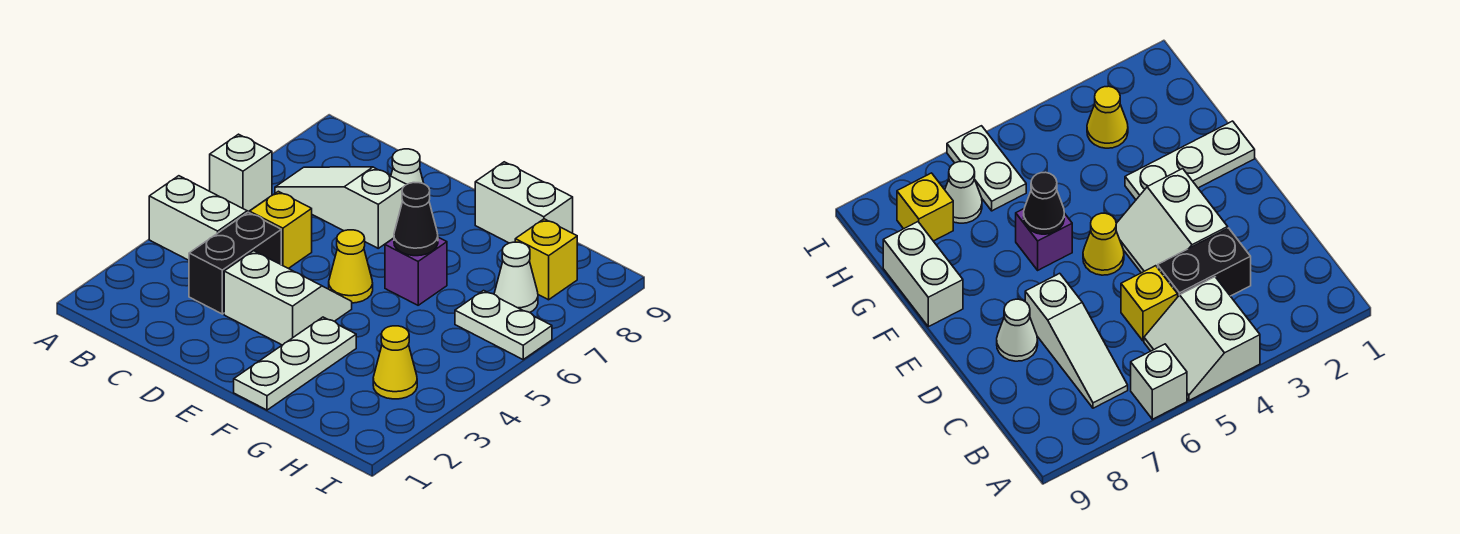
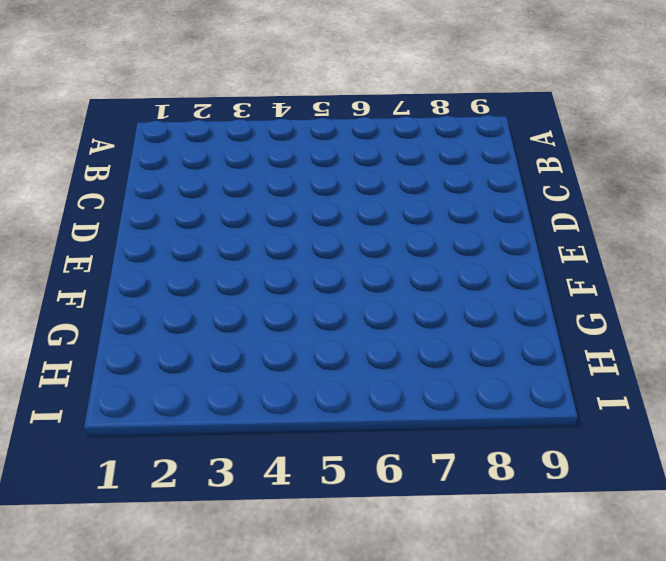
none -> white 2x2 slope [149,176,250,260]
none -> white 1x1 brick [210,134,272,212]
none -> white 1x3 slope [275,167,407,248]

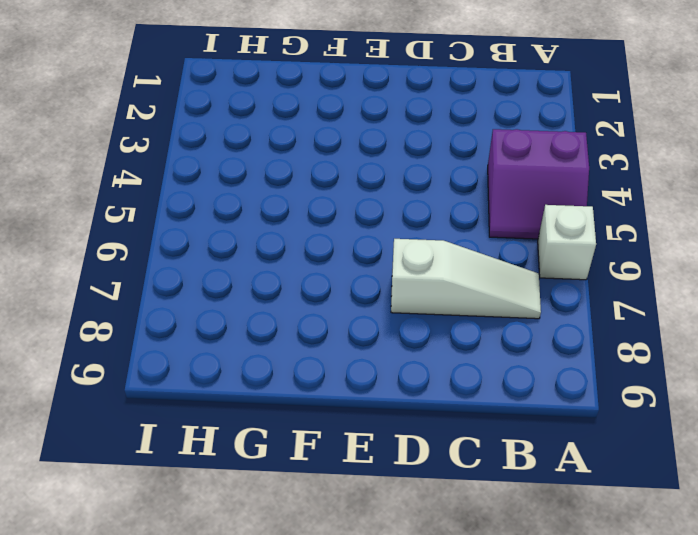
purple 2x2 slope [488,129,589,239] -> white 2x2 slope [149,176,250,260]
none -> black 1x2 brick [189,212,281,314]
none -> yellow 1x1 brick [250,191,312,269]
none -> white 2x2 slope [224,251,352,345]

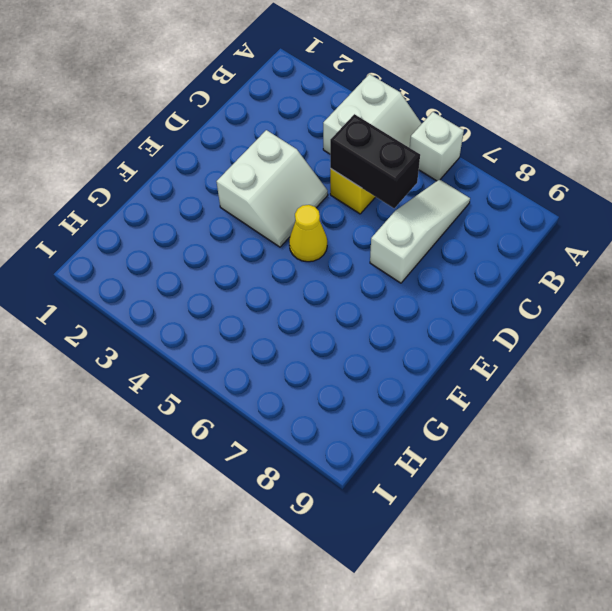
black 1x2 brick [330,114,420,208] -> black 1x2 brick moved to [189,212,281,314]
none -> white 1x1 cone [391,149,424,184]
none -> white 1x3 plate [234,317,356,410]
none -> purple 1x1 brick [385,237,447,305]

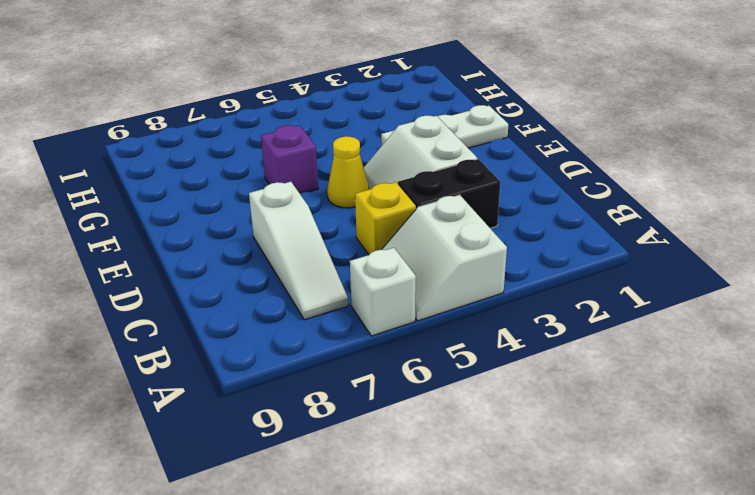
none -> white 1x1 cone [391,149,424,184]
none -> white 1x2 brick [475,162,573,243]
none -> yellow 1x1 cone [373,326,417,399]

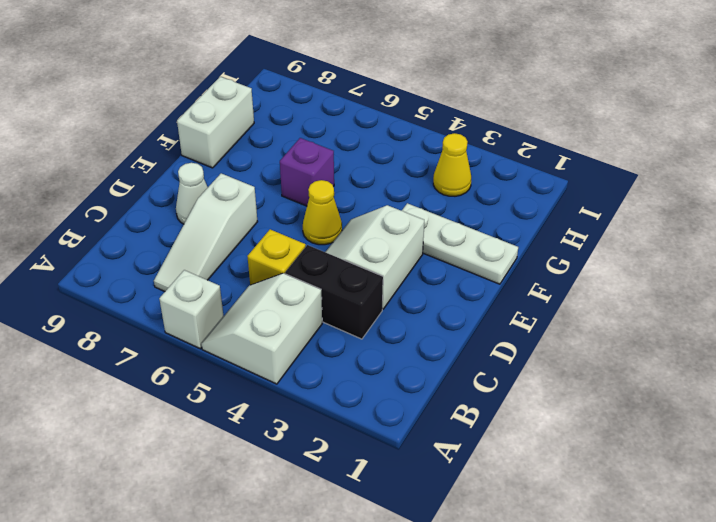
none -> white 1x2 plate [455,290,552,359]
none -> white 1x1 cone [494,242,538,313]
none -> yellow 1x1 brick [515,219,577,300]

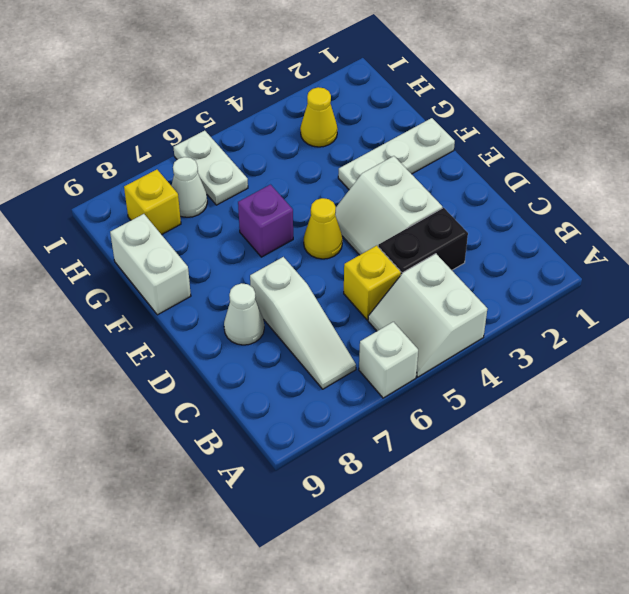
none -> black 1x1 cone [394,183,438,256]

